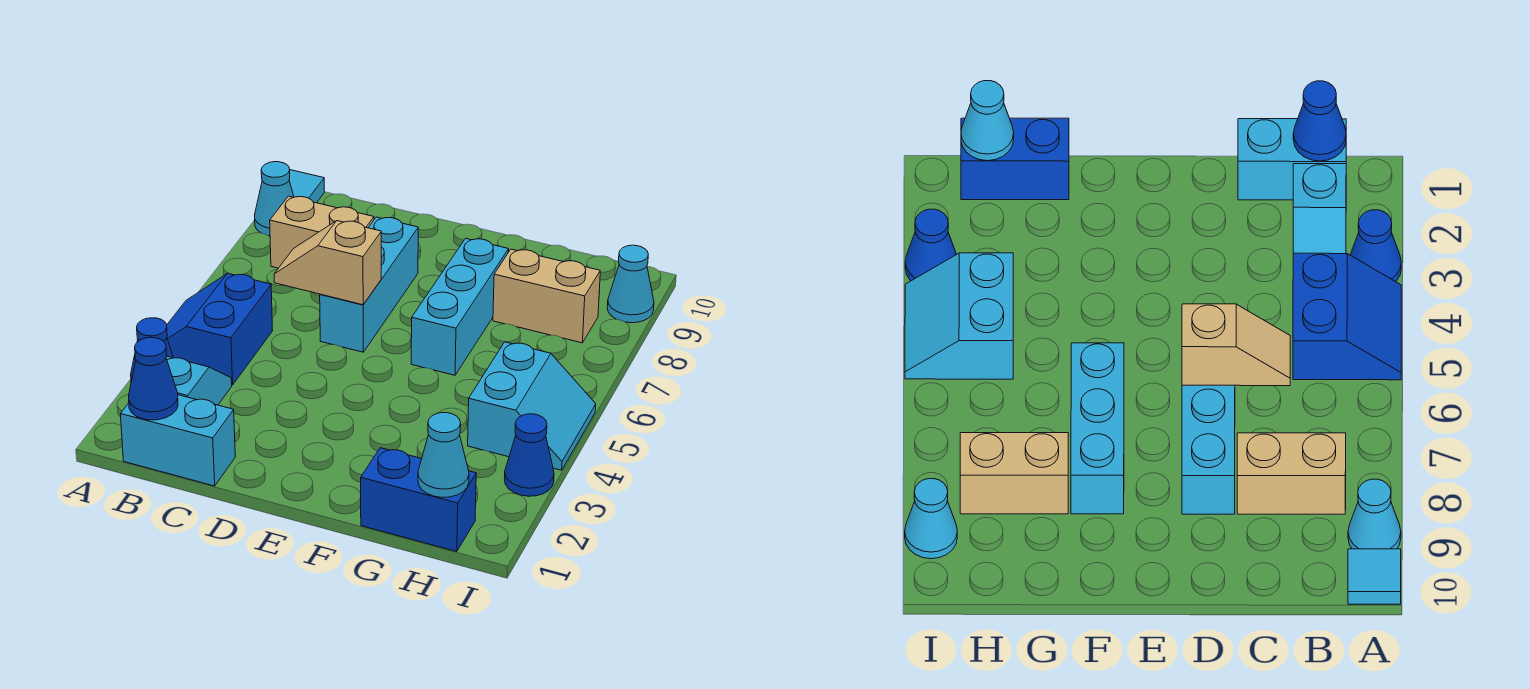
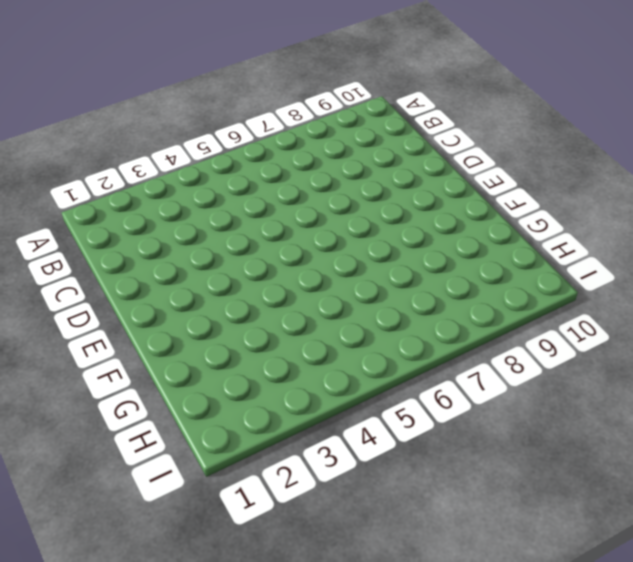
none -> blue 1x1 cone [131,318,173,381]
none -> blue 2x2 slope [167,273,273,385]
none -> cyan 1x1 cone [255,162,294,236]

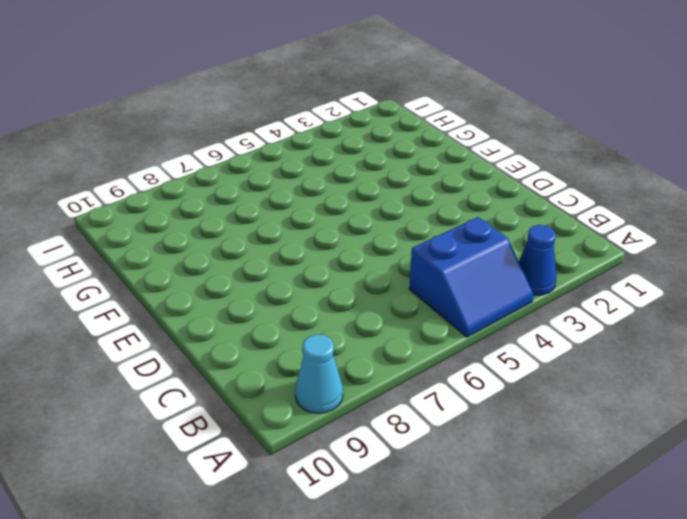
none -> cyan 1x1 tile [289,170,324,203]
none -> cyan 1x2 brick [121,395,235,486]
none -> cyan 1x2 slope [166,356,232,405]

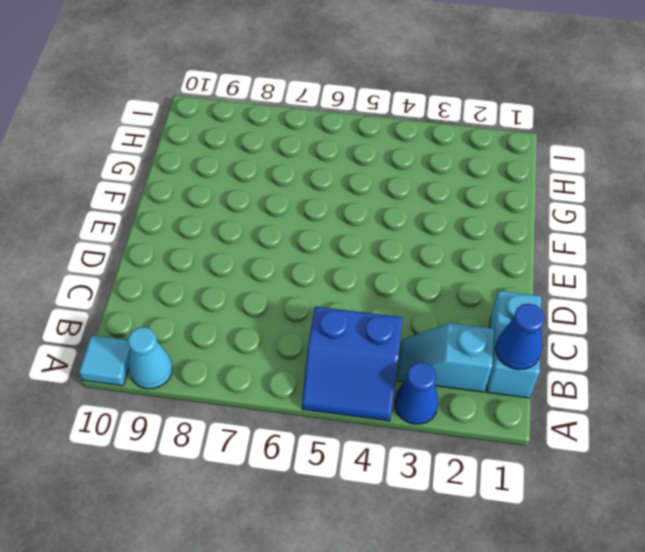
none -> tan 1x2 brick [270,196,374,268]
none -> cyan 1x3 brick [320,217,418,352]
none -> cyan 1x3 brick [411,238,509,375]

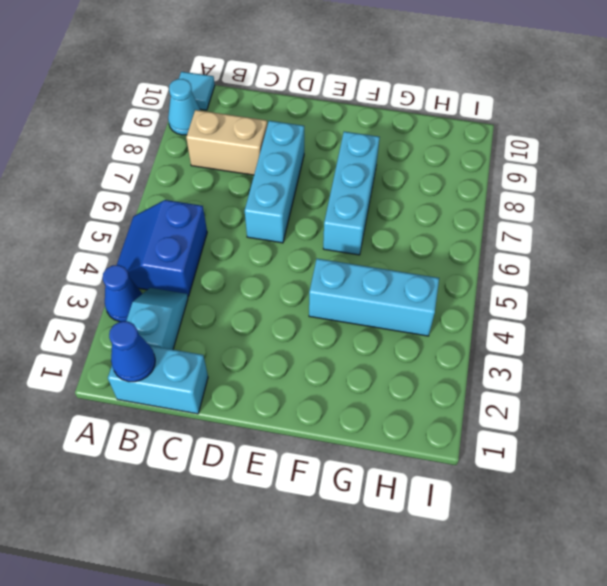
cyan 1x3 brick [309,259,439,336] -> cyan 2x2 slope [468,342,596,470]
none -> blue 1x2 brick [361,448,476,552]
none -> tan 1x2 brick [493,249,600,343]
none -> blue 1x1 cone [504,414,554,496]

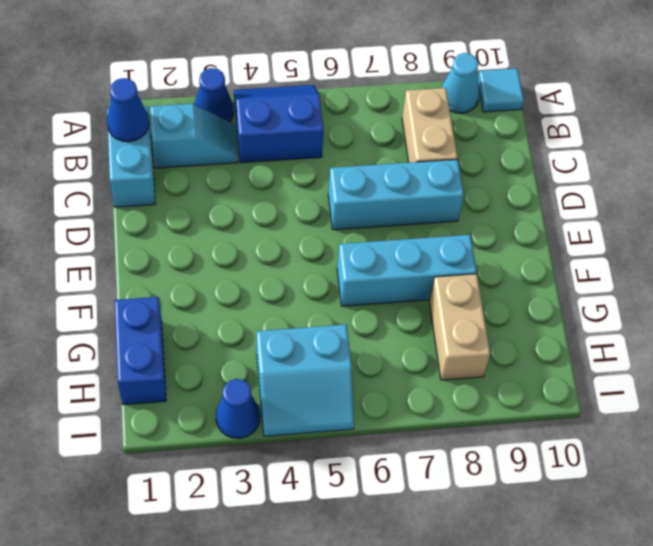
none -> cyan 1x1 cone [607,245,654,323]
none -> tan 1x2 slope [274,221,381,305]
none -> cyan 1x1 cone [418,413,469,497]

